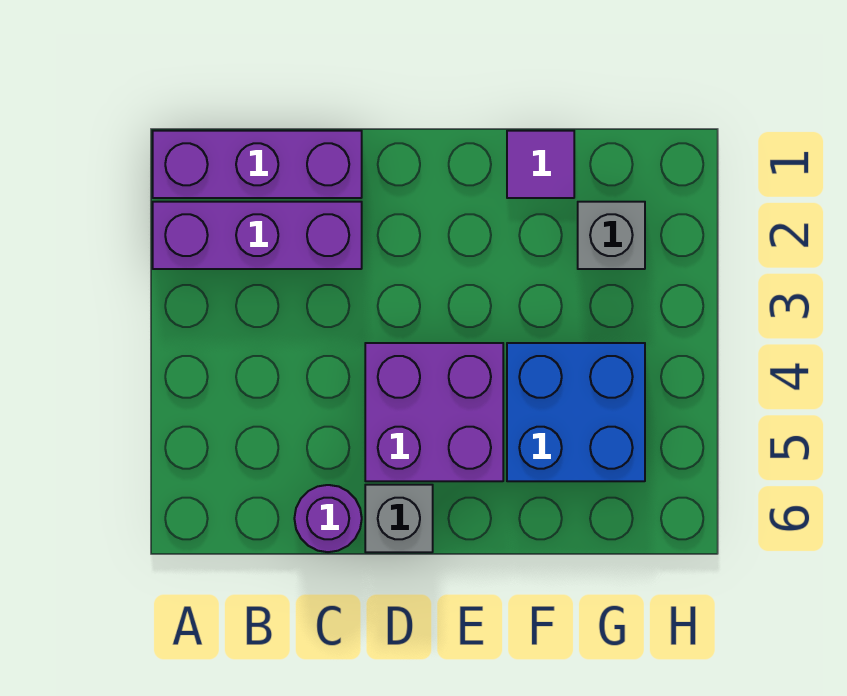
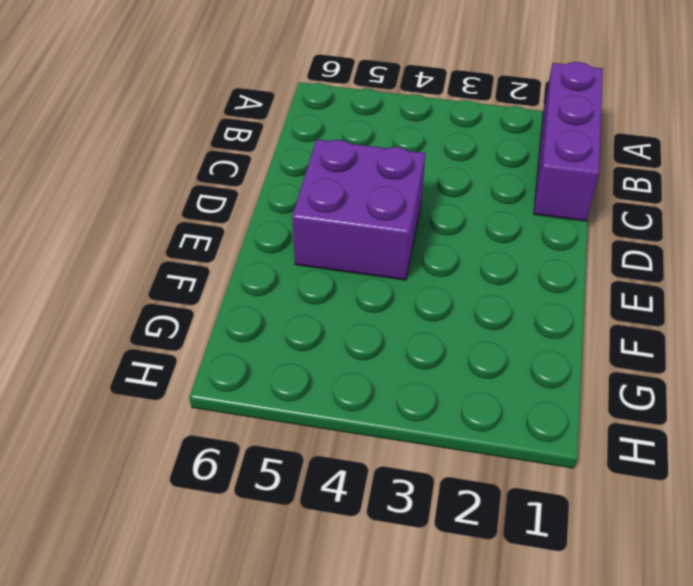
none -> purple 1x3 brick [153,202,362,269]
none -> purple 1x1 round brick [294,485,362,552]

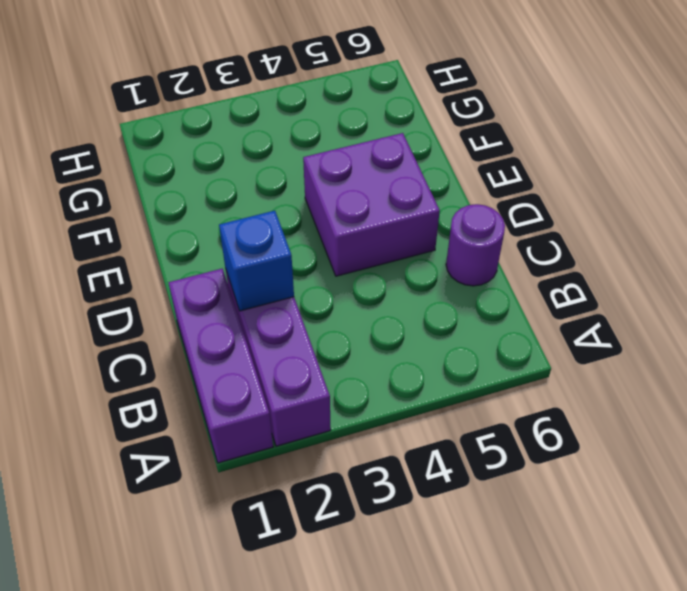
blue 1x1 brick [219,211,294,311] -> none
none -> grey 1x1 brick [365,485,433,552]
none -> purple 1x1 tile [507,131,574,198]

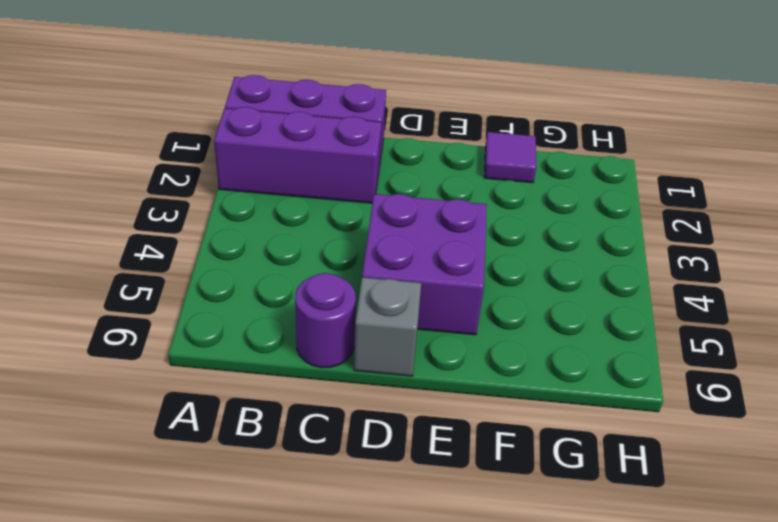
none -> blue 2x2 brick [507,343,645,481]
none -> grey 1x1 brick [578,202,645,269]

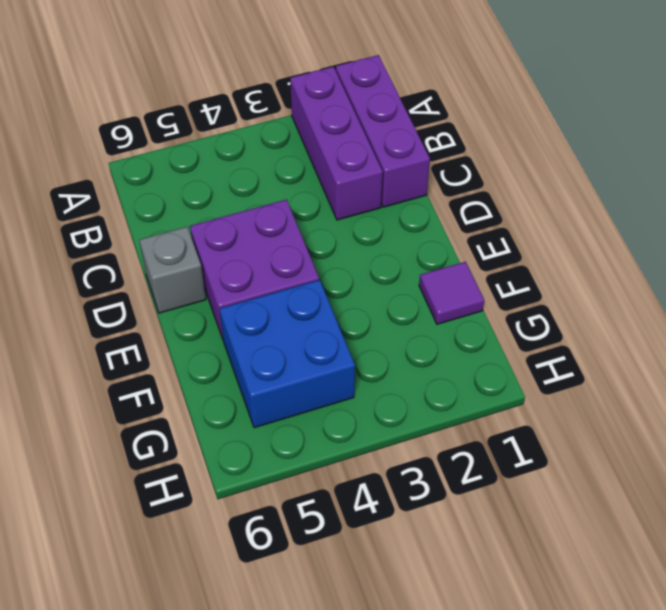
none -> purple 1x1 round brick [294,485,362,552]
none -> grey 1x1 brick [578,202,645,269]

